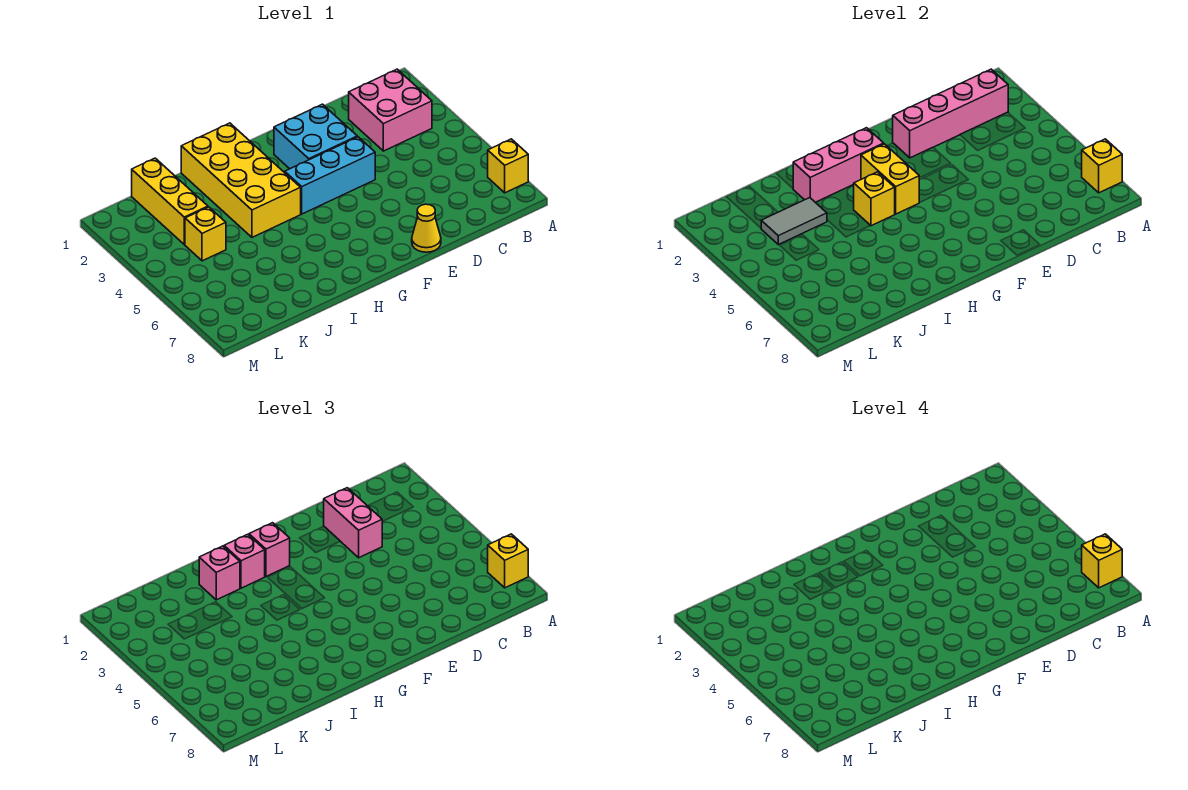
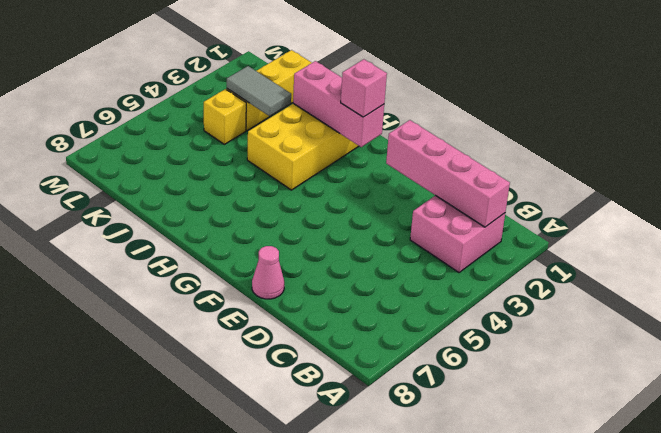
pink 1x1 cone [252,246,284,299] -> yellow 1x1 cone [412,204,441,252]
none -> yellow 1x1 brick [488,139,528,193]
none -> cyan 2x2 brick [274,104,357,169]
none -> cyan 1x3 brick [285,137,375,214]

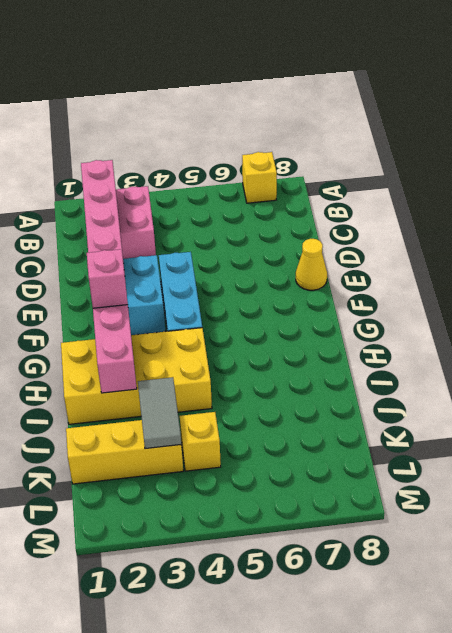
none -> yellow 1x1 brick [1082,139,1122,193]
none -> yellow 1x2 brick [861,144,919,214]
none -> yellow 1x1 brick [854,172,895,226]

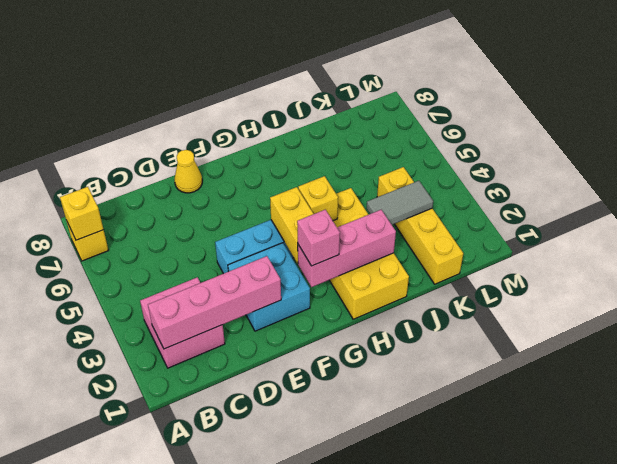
none -> yellow 1x1 brick [488,534,528,588]
none -> pink 1x2 brick [324,488,382,558]
none -> pink 1x1 brick [224,534,265,588]

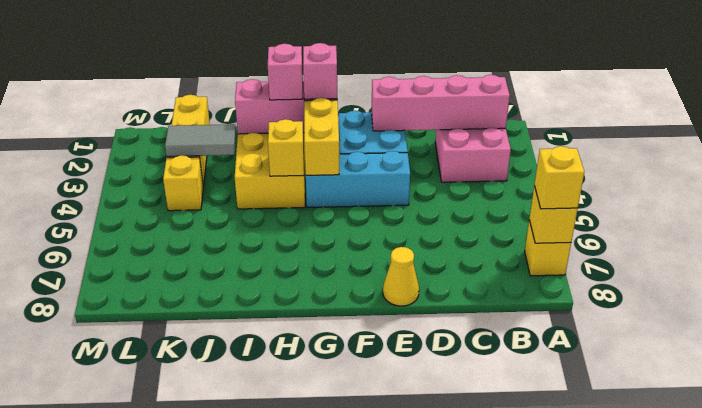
none -> pink 1x2 brick [324,488,382,558]
none -> pink 1x1 brick [199,546,240,600]
none -> yellow 1x1 brick [1082,534,1122,588]

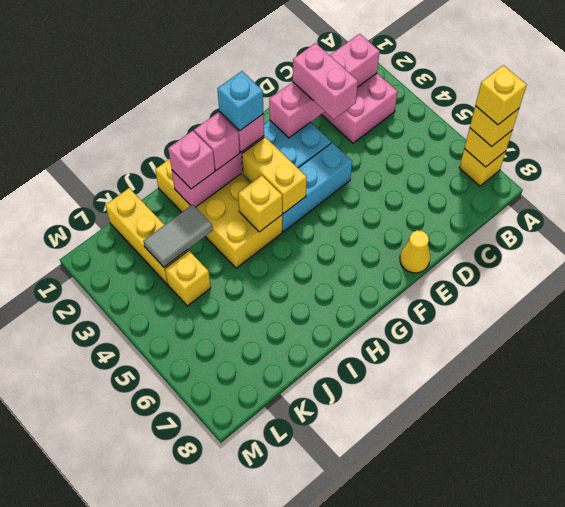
cyan 1x1 brick [217,71,263,131] -> none

